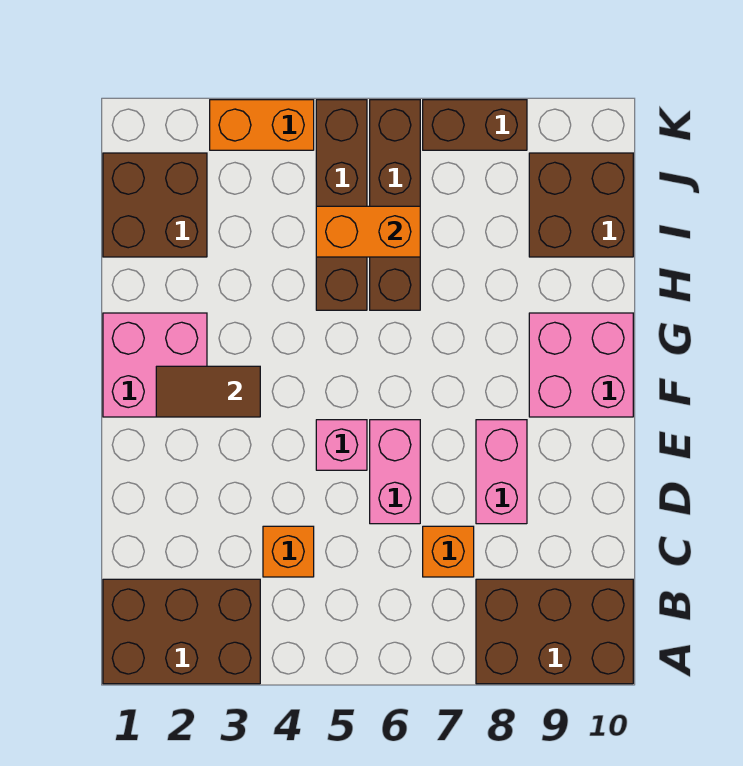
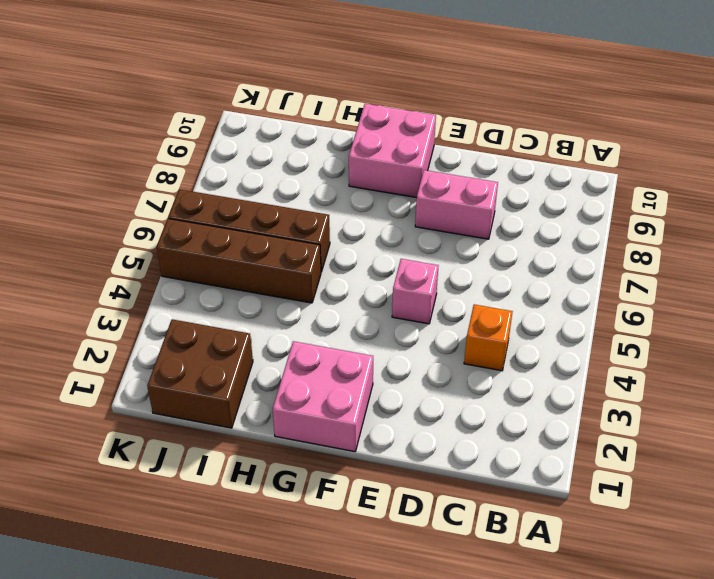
none -> brown 2x3 brick [103,579,260,684]
none -> brown 2x3 brick [476,579,633,684]
none -> orange 1x1 brick [423,526,474,577]

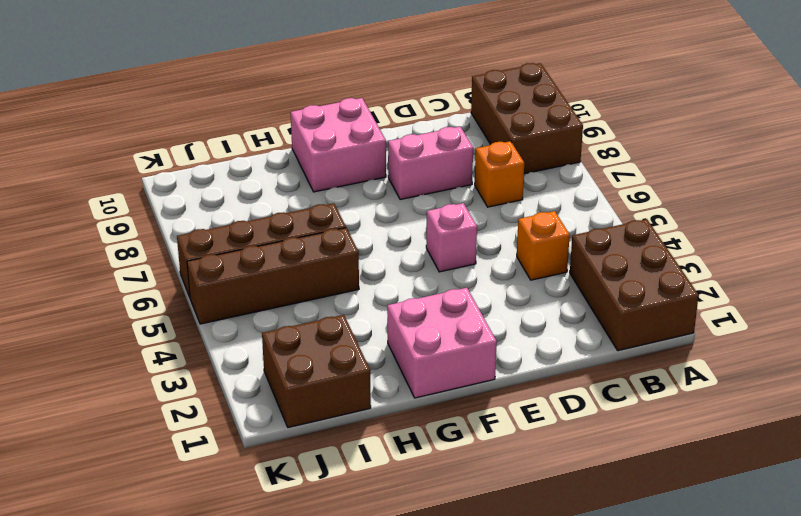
none -> pink 1x2 brick [370,420,420,524]
none -> brown 2x2 brick [529,153,633,257]
none -> orange 1x2 brick [210,100,314,150]

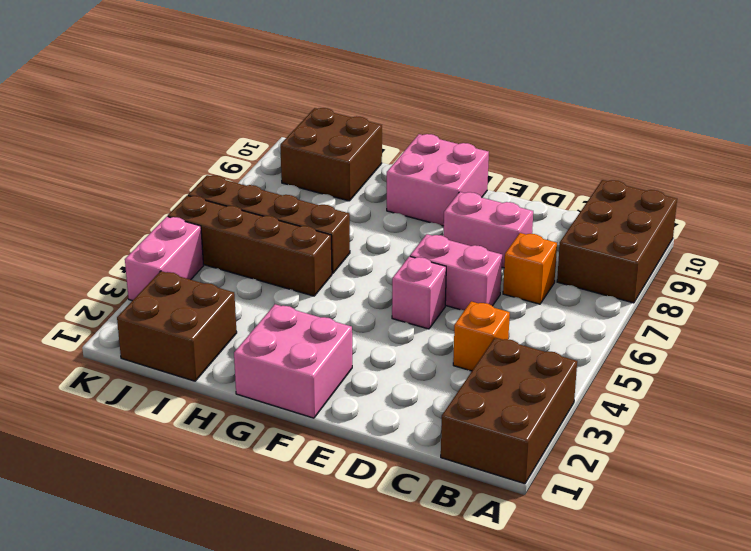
pink 1x2 brick [125,217,204,301] -> orange 1x2 brick [210,100,314,150]
none -> brown 1x2 brick [423,100,527,150]
none -> brown 1x2 tile [156,366,260,417]
none -> orange 1x2 brick [316,206,420,257]

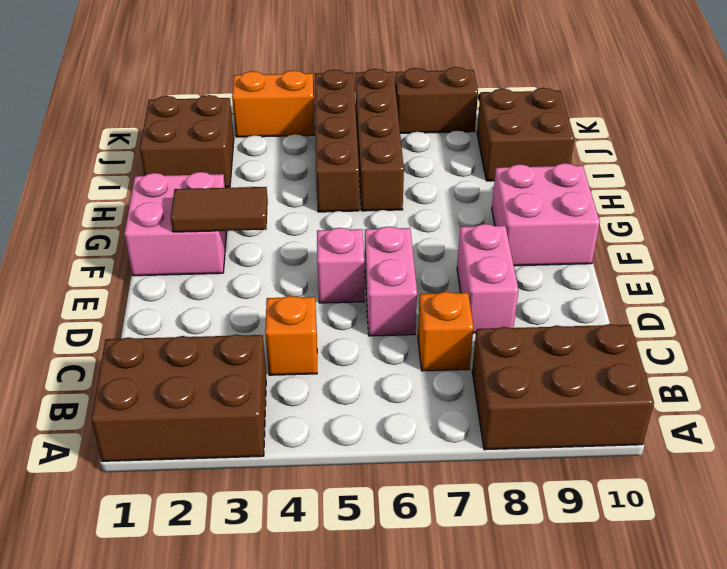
none -> orange 1x2 brick [316,206,420,257]

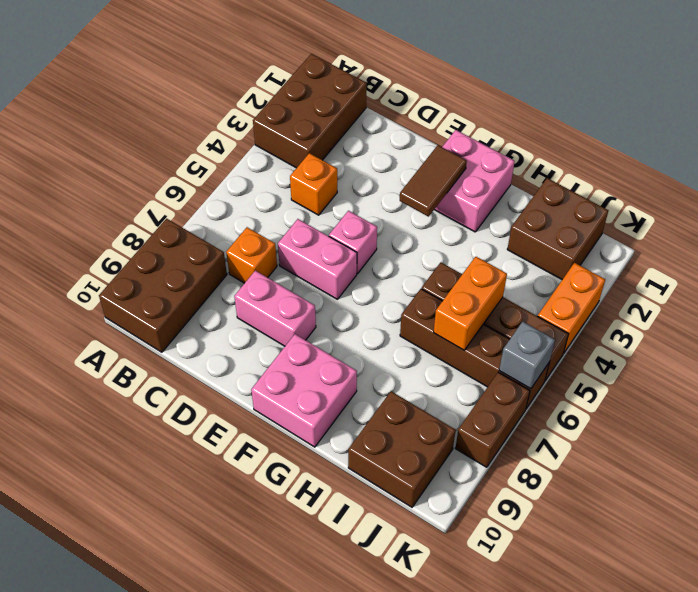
grey 1x1 brick [499,321,555,389] -> none

